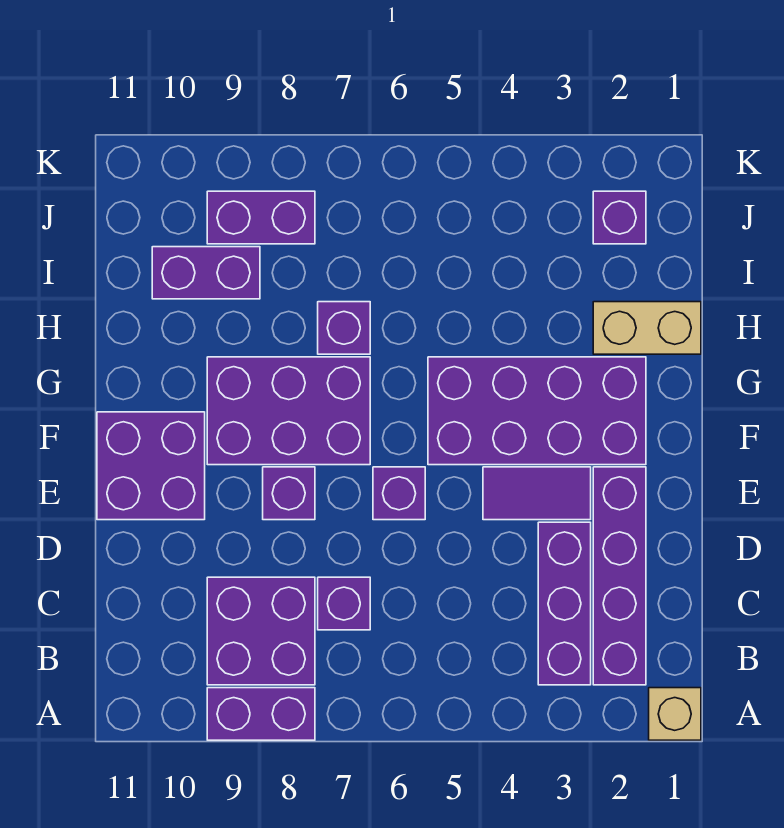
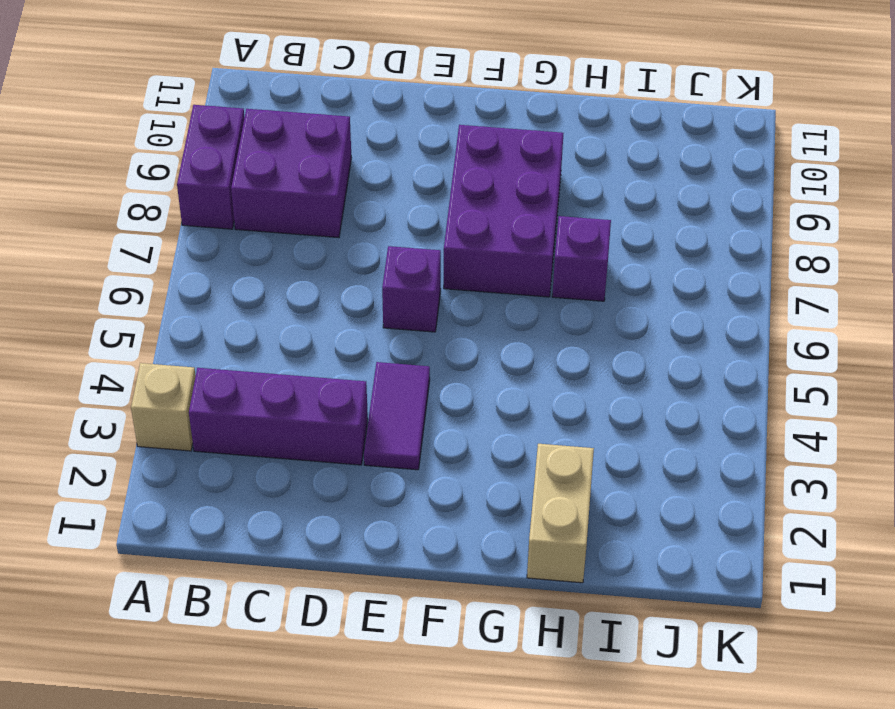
tan 1x1 brick [131,363,196,451] -> tan 1x1 brick moved to [649,688,701,740]
none -> purple 1x4 brick [593,467,646,685]
none -> purple 1x1 brick [318,577,370,630]
none -> purple 1x1 brick [263,467,315,520]

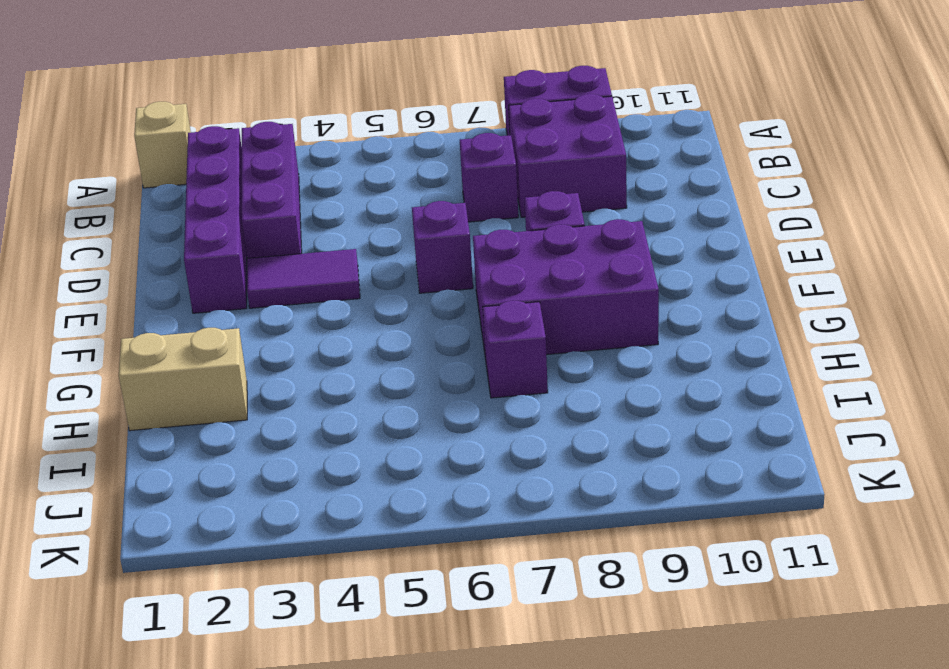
none -> purple 2x2 brick [97,412,205,520]
none -> purple 2x4 brick [428,357,646,465]
none -> purple 1x2 brick [152,247,260,299]

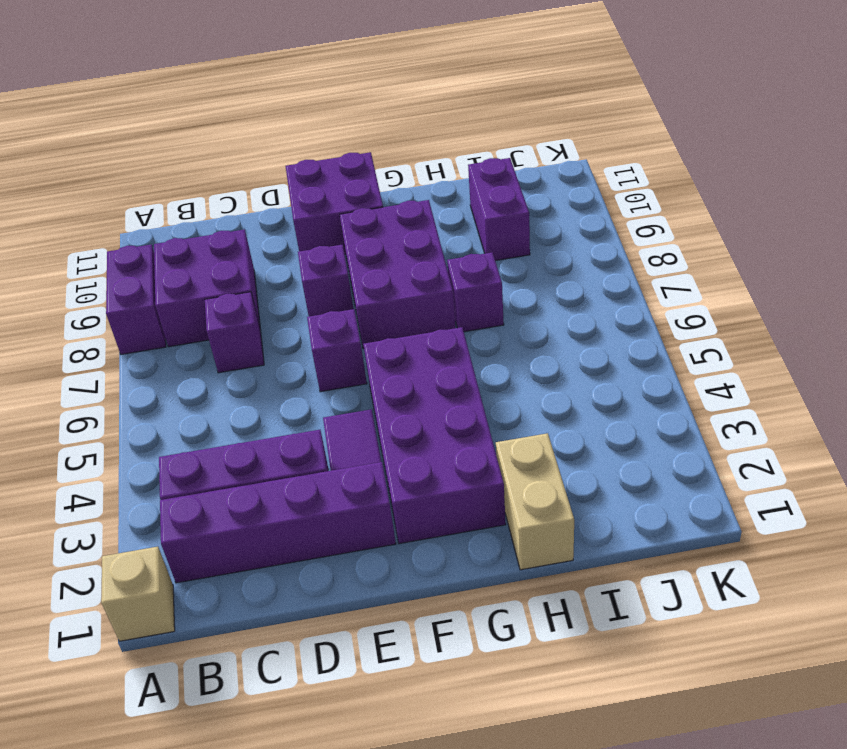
none -> purple 1x1 brick [593,191,646,244]
none -> purple 1x2 brick [207,191,315,244]

